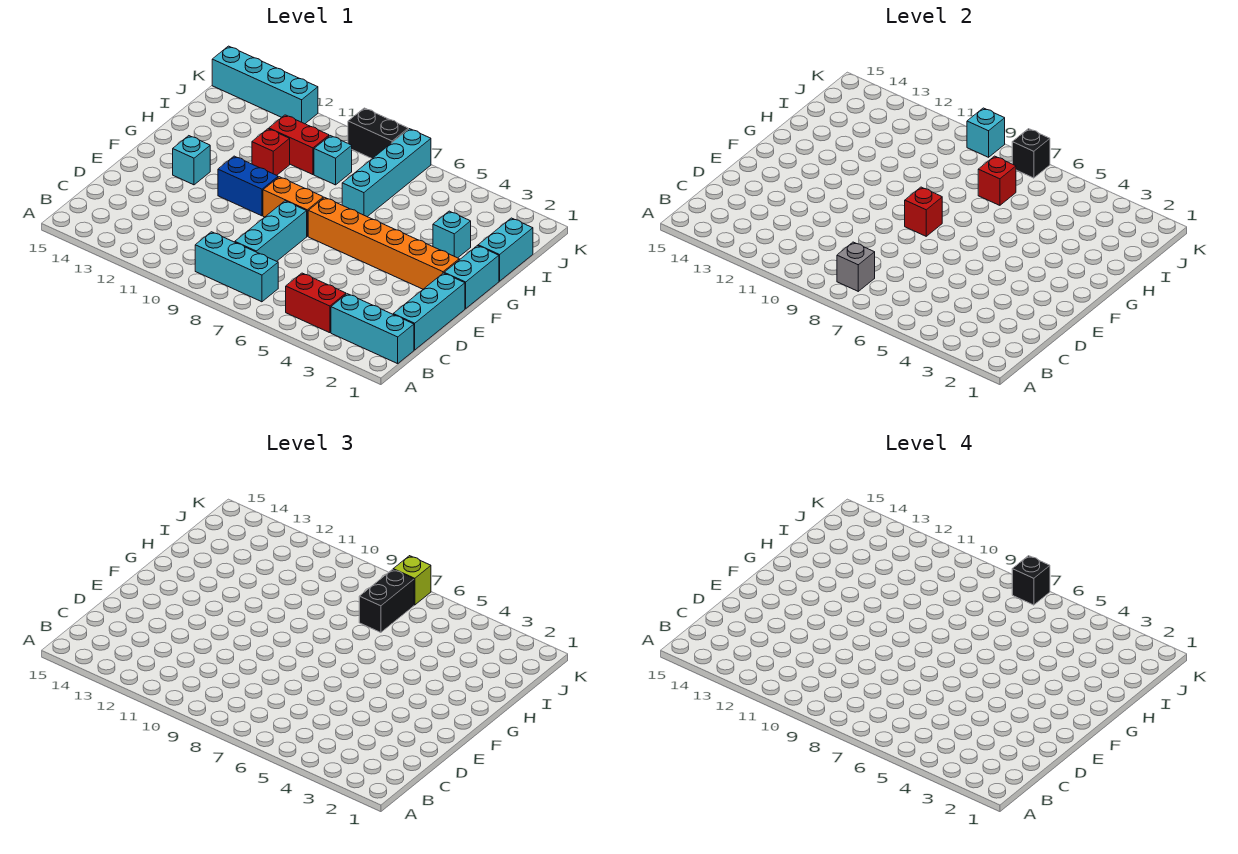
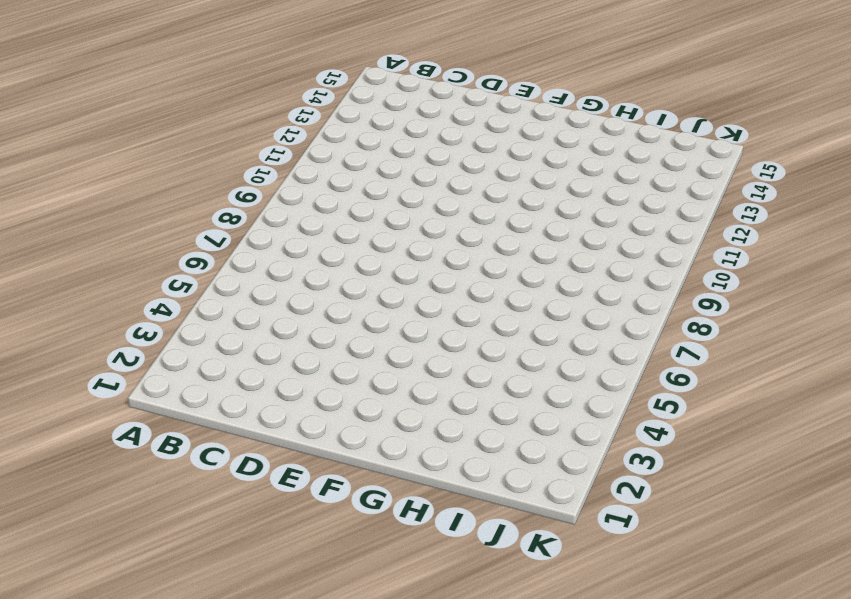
none -> cyan 1x3 brick [331,294,414,364]
none -> red 1x2 brick [286,273,346,333]
none -> cyan 1x3 brick [195,232,278,302]

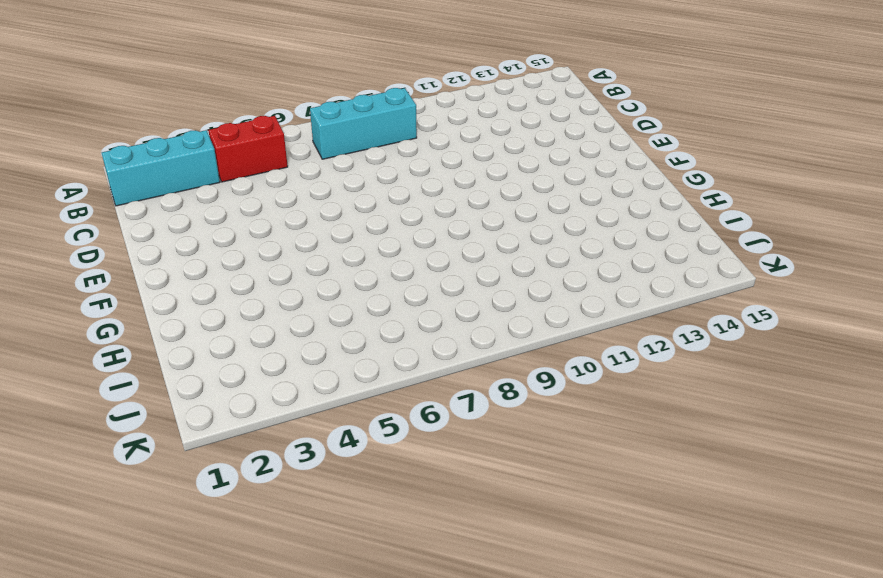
none -> cyan 1x3 brick [393,273,465,350]
none -> cyan 1x3 brick [235,201,307,261]
none -> cyan 1x2 brick [444,246,499,309]

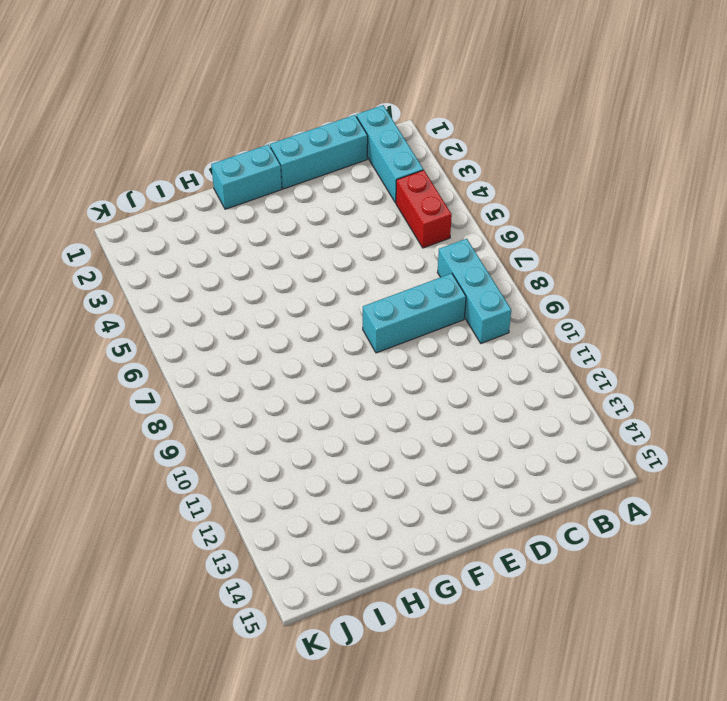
none -> orange 1x6 brick [308,197,459,289]
none -> orange 1x2 brick [263,177,323,236]
none -> blue 1x2 brick [218,156,278,216]

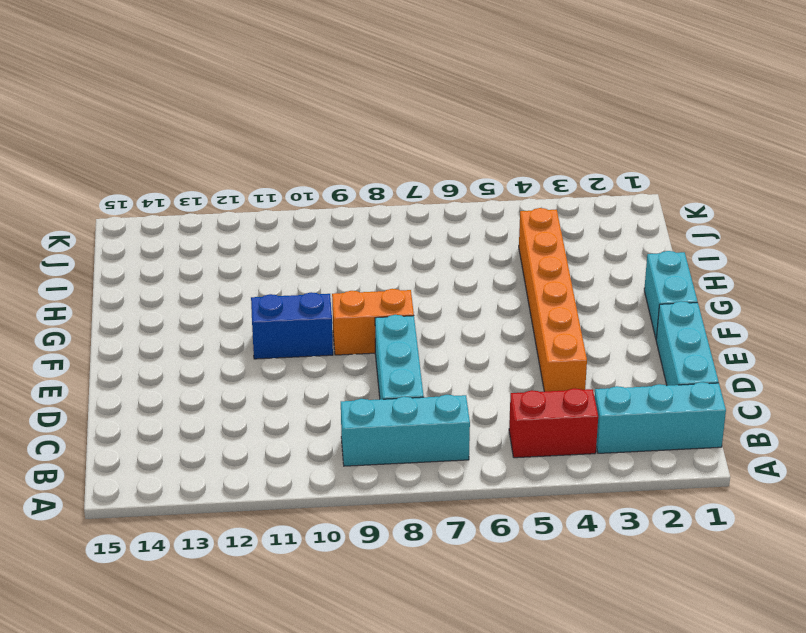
orange 1x6 brick [519,208,587,391] -> orange 1x6 brick turned to [308,197,459,289]
none -> cyan 1x1 brick [173,136,210,185]
none -> cyan 1x2 brick [478,218,533,281]
none -> cyan 1x1 brick [433,211,471,258]

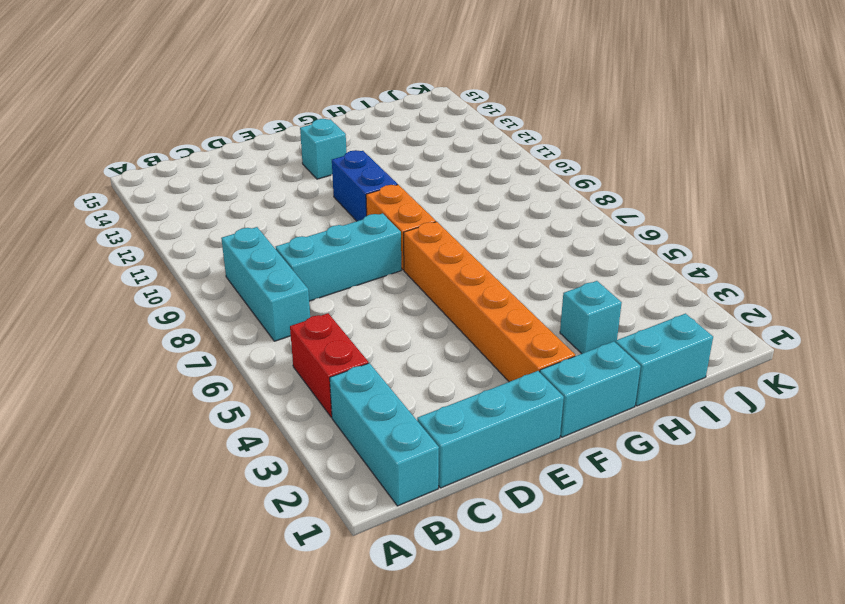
none -> cyan 1x4 brick [342,129,431,217]
none -> red 1x1 brick [252,129,290,175]
none -> cyan 1x1 brick [314,136,352,185]

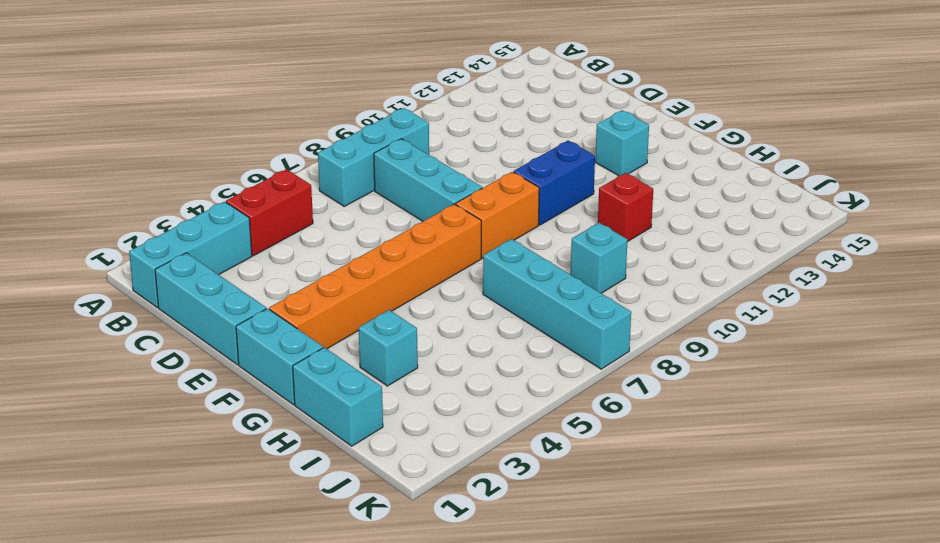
none -> red 1x2 brick [269,115,329,175]
none -> black 1x2 brick [348,108,408,159]
none -> cyan 1x4 brick [212,46,318,124]

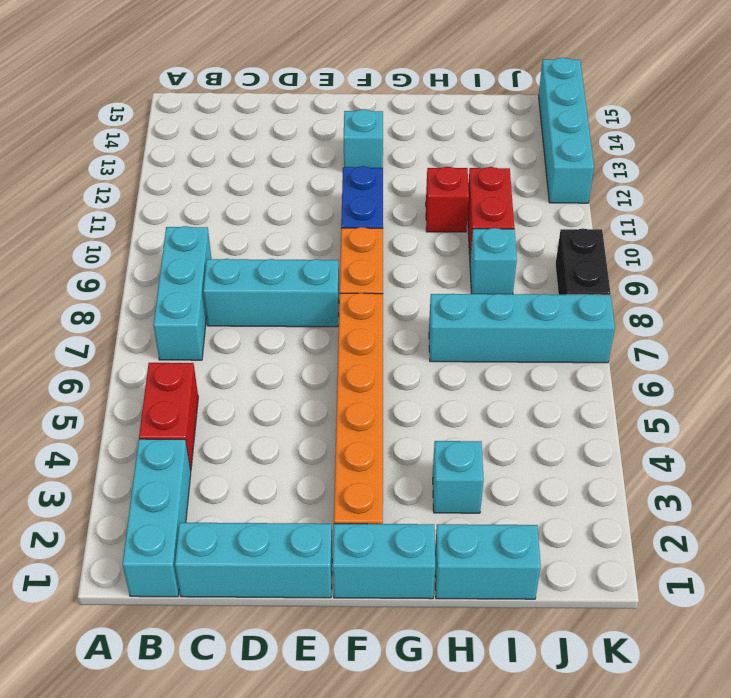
none -> grey 1x1 brick [837,242,875,291]
none -> red 1x1 brick [905,187,942,236]
none -> red 1x1 brick [978,156,1016,205]

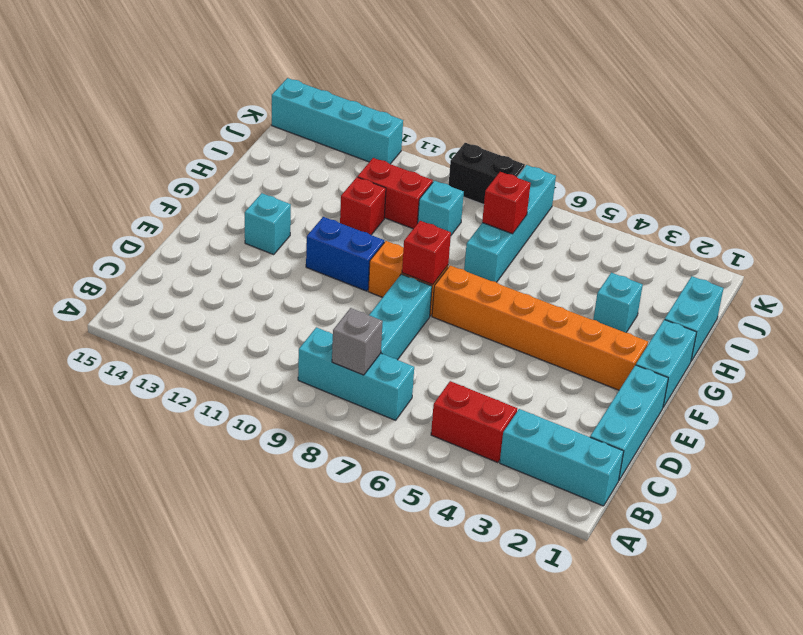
none -> black 1x1 brick [1012,129,1050,178]
none -> cyan 1x1 brick [967,108,1005,157]
none -> black 1x2 brick [359,569,414,632]

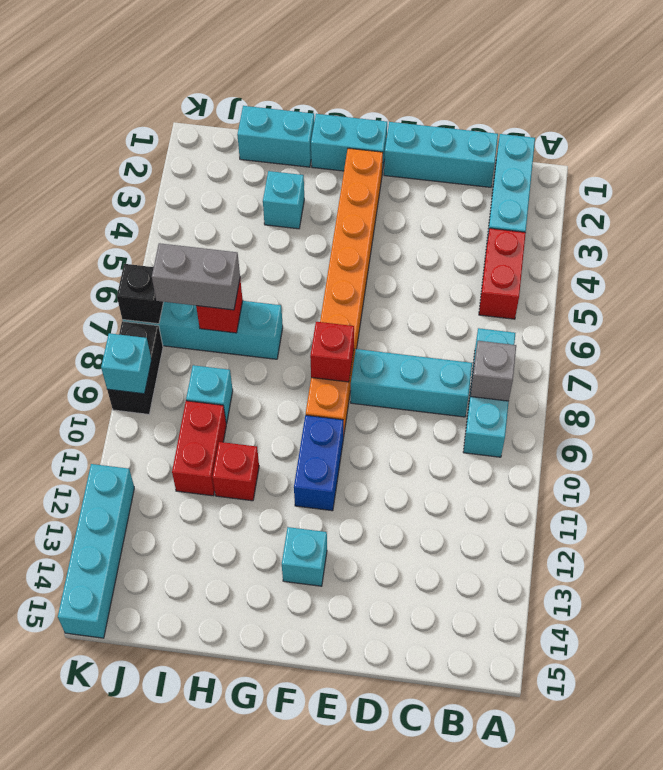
grey 1x2 brick [152,243,240,310] -> black 1x2 brick [359,569,414,632]
none -> lime 1x1 brick [393,556,431,605]
none -> black 1x1 brick [1012,556,1050,605]

